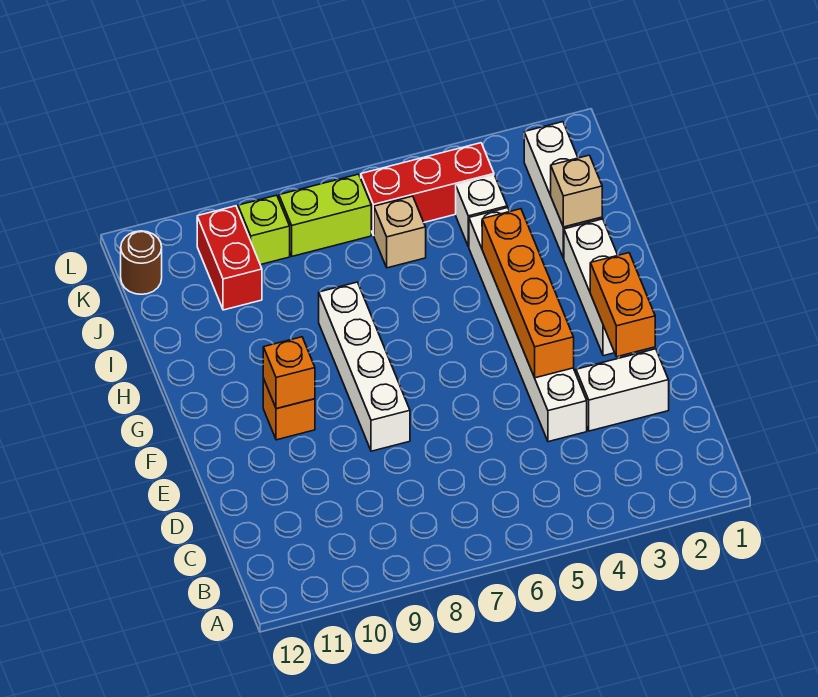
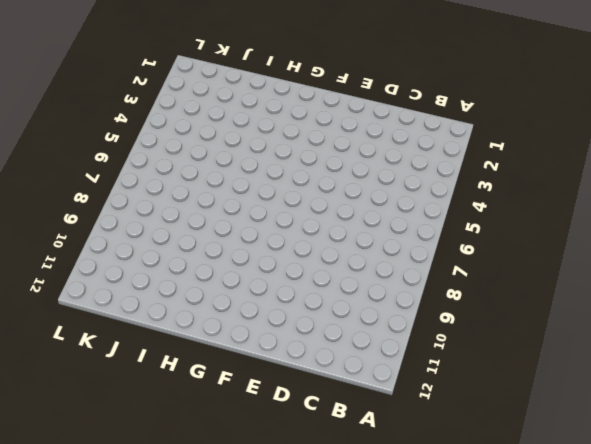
none -> white 1x2 brick [576,349,669,431]
none -> white 1x6 brick [469,208,587,442]
none -> white 1x4 brick [319,282,410,451]

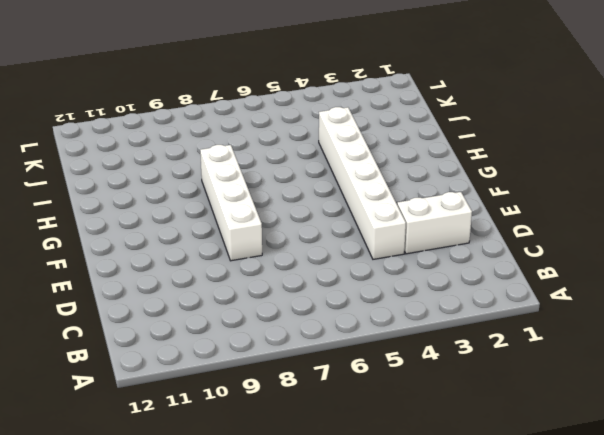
none -> white 1x3 brick [564,219,618,356]
none -> orange 1x1 brick [263,378,315,440]
none -> white 1x3 brick [524,122,602,258]

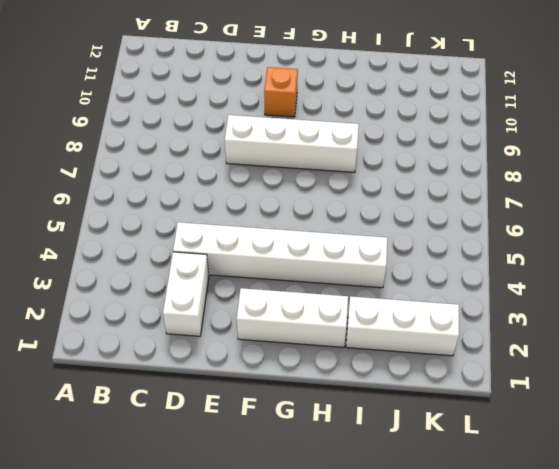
none -> white 1x1 brick [456,175,507,247]
none -> tan 1x1 brick [374,196,426,268]
none -> red 1x2 brick [197,206,262,310]

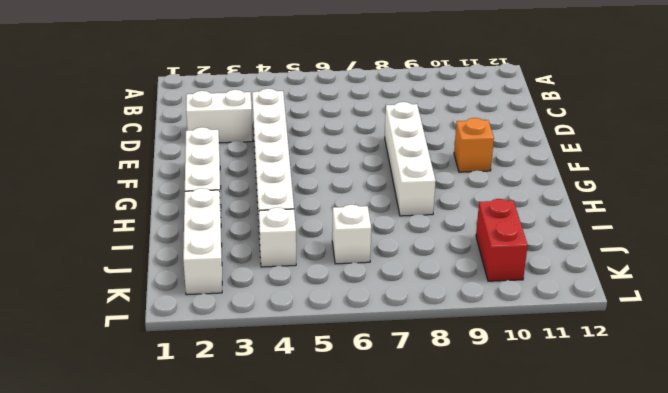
white 1x1 brick [332,205,371,264] -> tan 1x1 brick [374,196,426,268]
none -> red 1x3 brick [361,143,494,235]
none -> lime 1x2 brick [279,174,371,256]
none -> lime 1x1 brick [238,195,290,265]

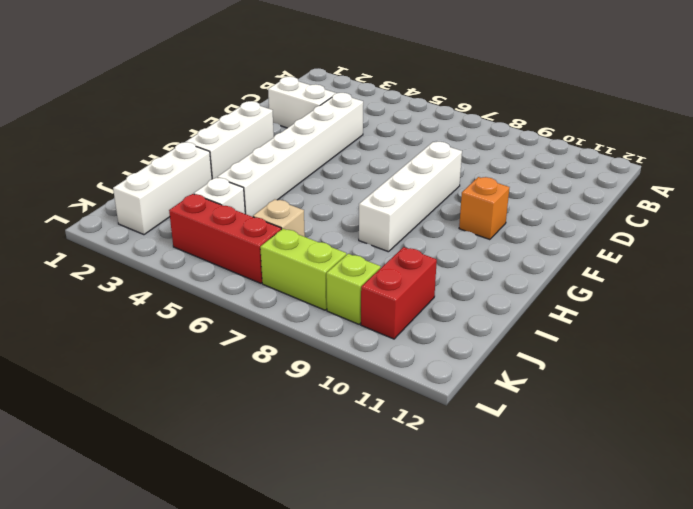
none -> brown 1x1 round brick [121,231,162,294]
none -> orange 1x2 brick [590,253,655,357]
none -> orange 1x4 brick [482,209,574,378]

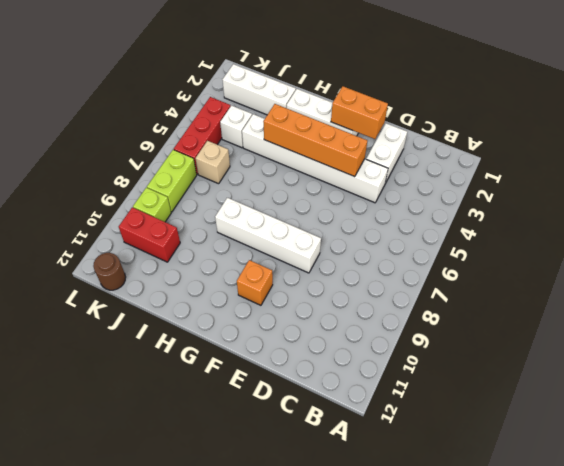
none -> orange 1x1 brick [263,337,315,409]
none -> tan 1x1 brick [551,155,602,227]

